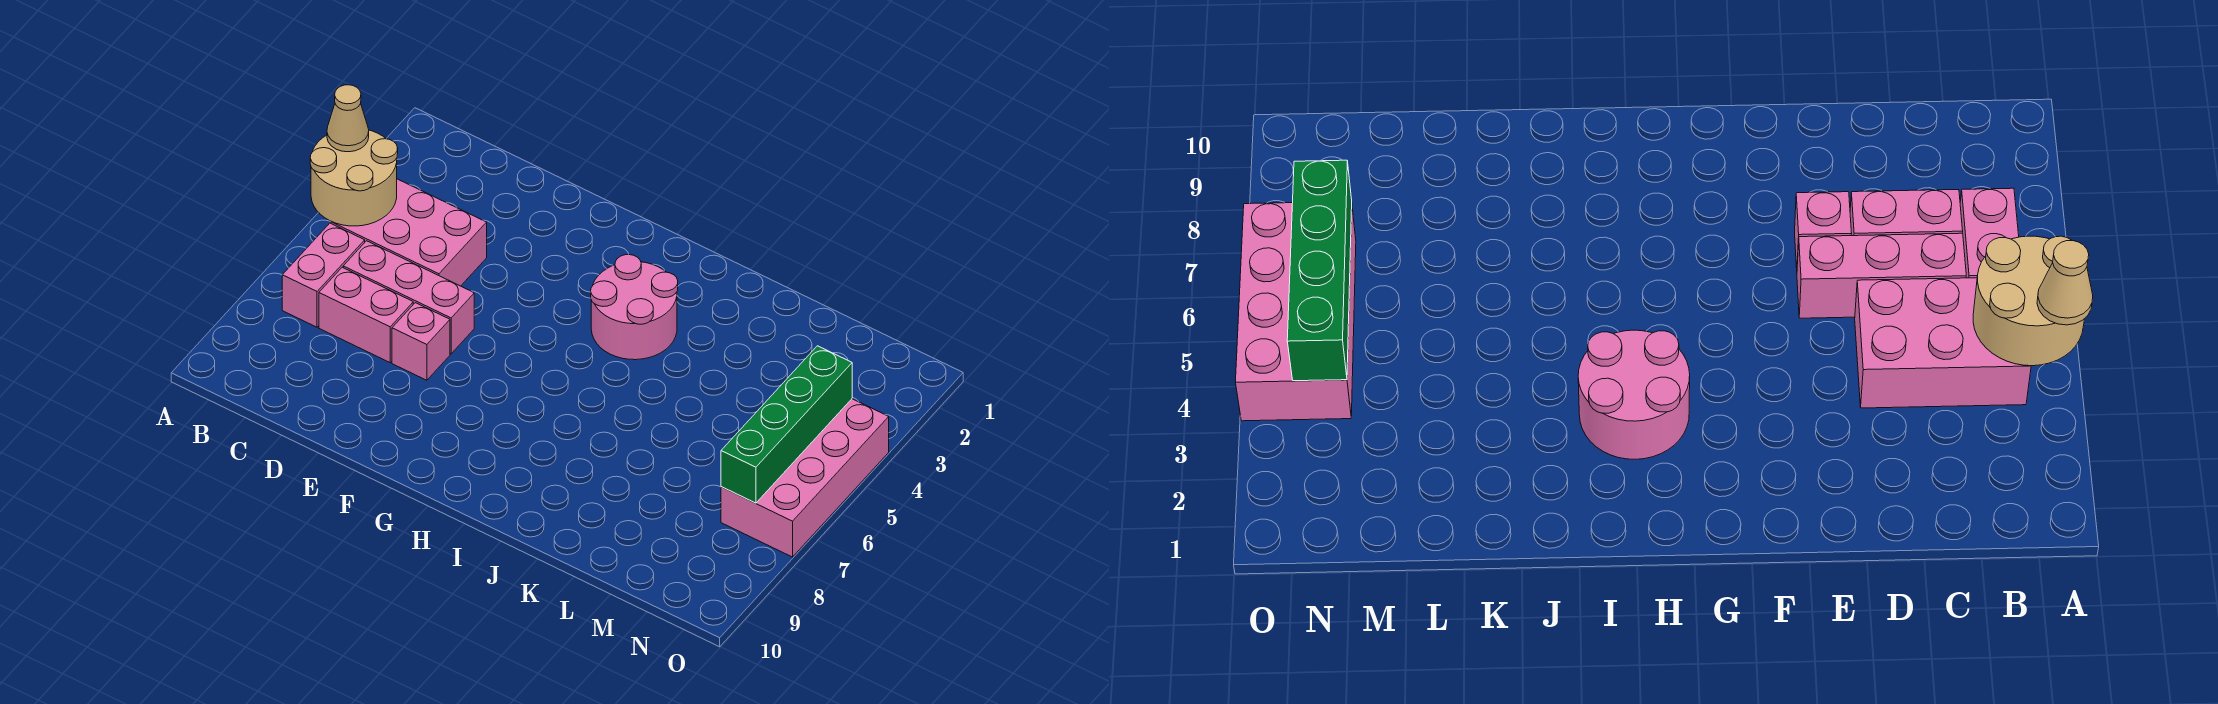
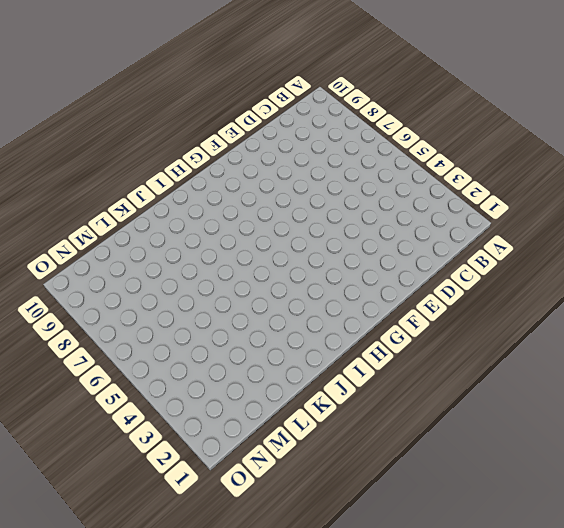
none -> pink 2x3 brick [331,179,487,286]
none -> pink 1x2 brick [282,223,365,327]

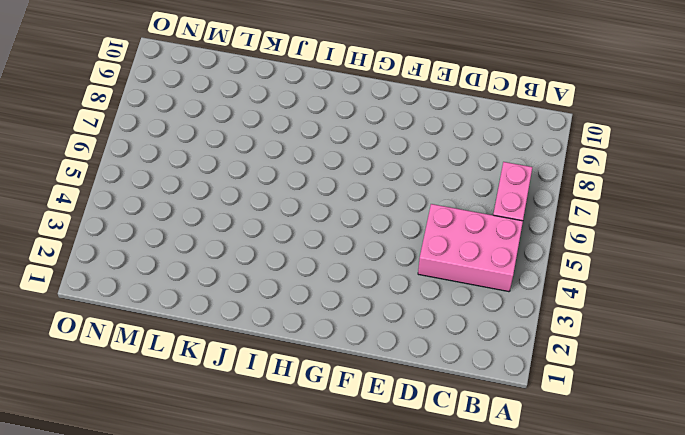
none -> pink 1x3 brick [343,241,474,354]
none -> pink 1x2 brick [319,267,413,362]

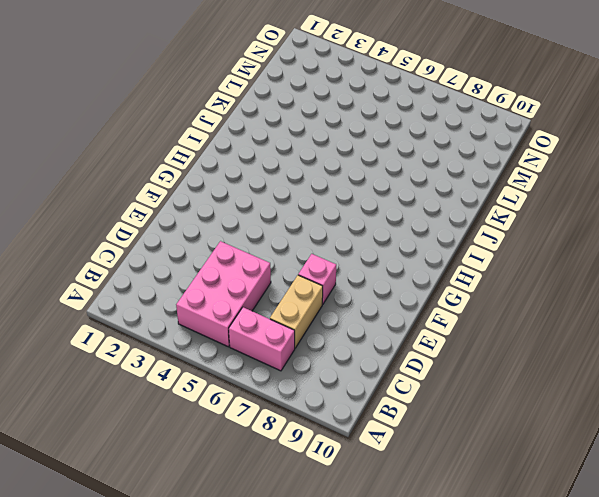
tan 1x2 brick [270,275,323,348] -> pink 1x2 brick [319,267,413,362]
none -> pink 1x3 brick [343,241,474,354]
none -> pink 2x2 round brick [591,255,678,360]

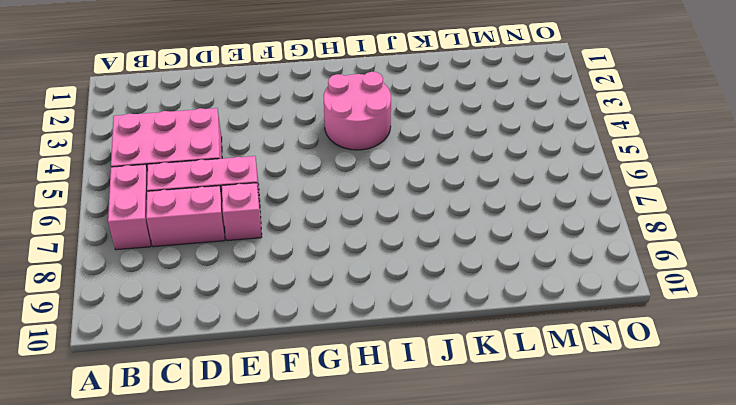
none -> pink 2x4 brick [721,399,889,557]
none -> tan 2x2 round brick [310,130,398,226]

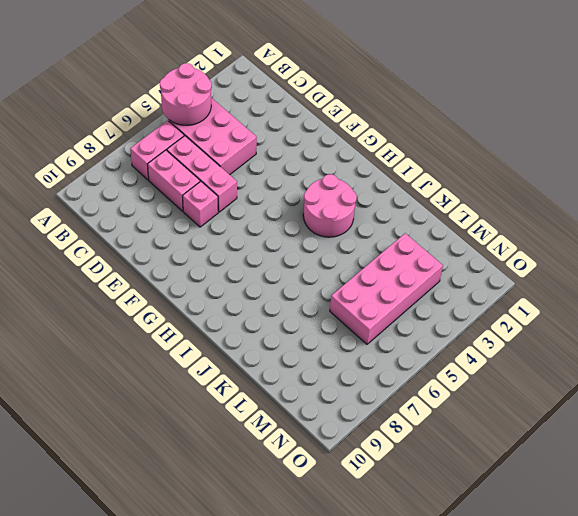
pink 2x2 round brick [160,63,212,125] -> tan 2x2 round brick [310,130,398,226]
pink 2x4 brick [330,233,443,344] -> pink 2x4 brick moved to [721,399,889,557]
none -> green 1x4 brick [721,346,852,503]
none -> tan 1x1 cone [327,85,369,152]

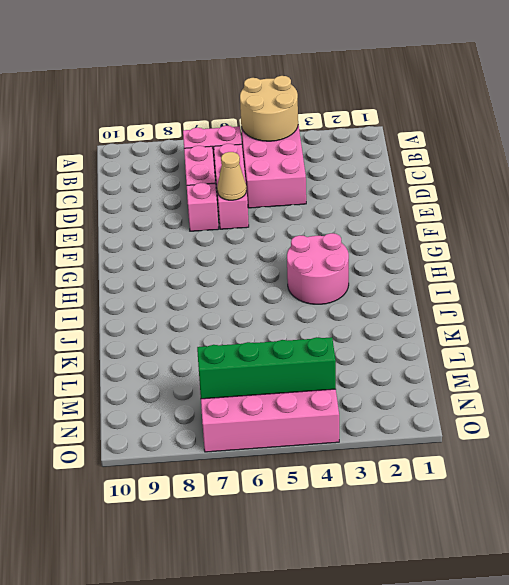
tan 1x1 cone [217,152,246,200] -> tan 1x1 cone moved to [327,85,369,152]

